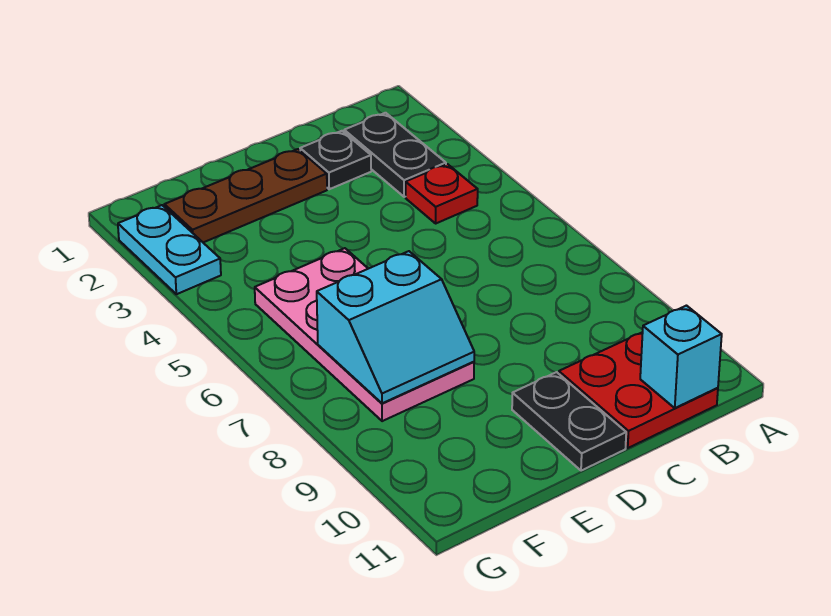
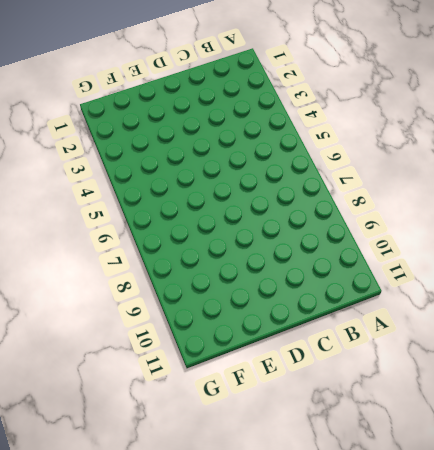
none -> black 1x2 plate [344,113,446,197]
none -> red 1x1 plate [406,164,478,223]

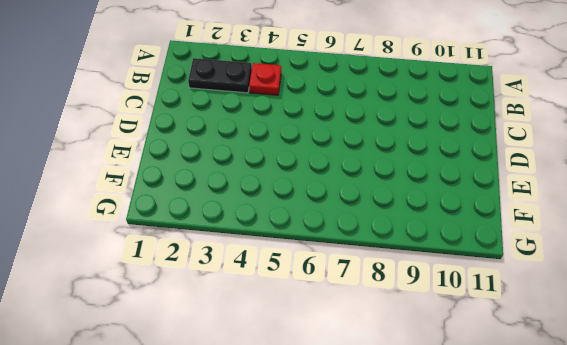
none -> red 2x2 plate [559,332,718,448]
none -> black 1x1 plate [300,131,371,189]

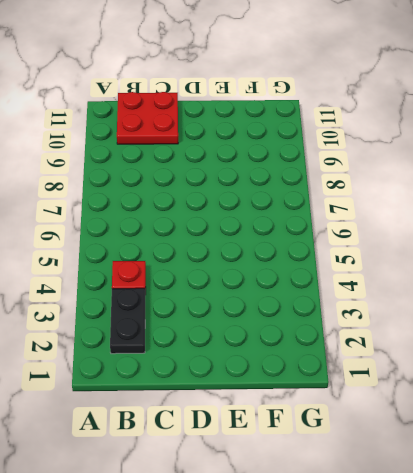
none -> black 1x1 plate [300,131,371,189]
none -> brown 1x3 plate [164,149,327,242]

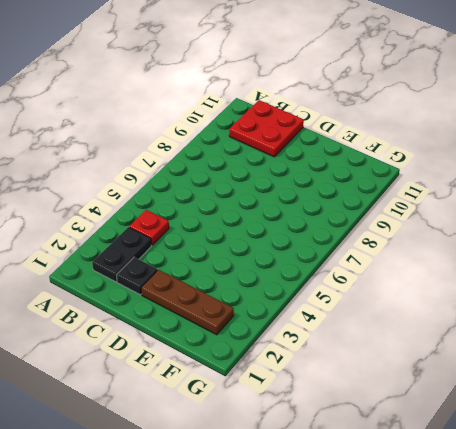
none -> black 1x2 plate [512,372,626,471]
none -> pink 2x4 plate [255,248,474,421]

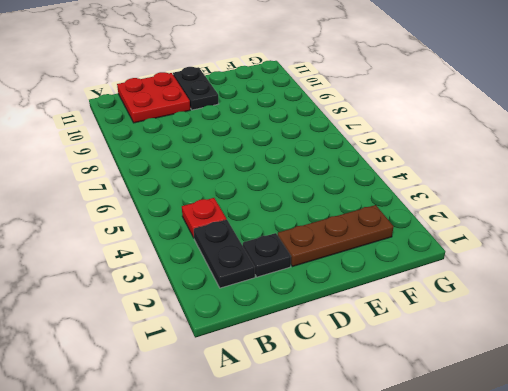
none -> pink 2x4 plate [255,248,474,421]
none -> cyan 1x2 plate [118,205,221,294]

